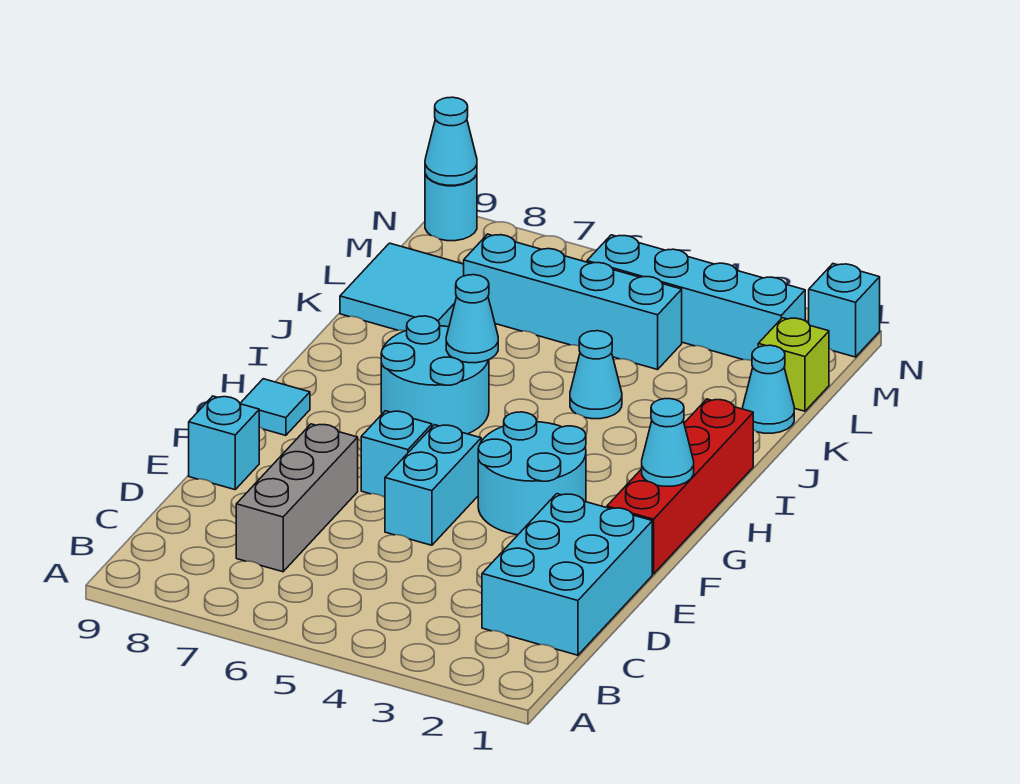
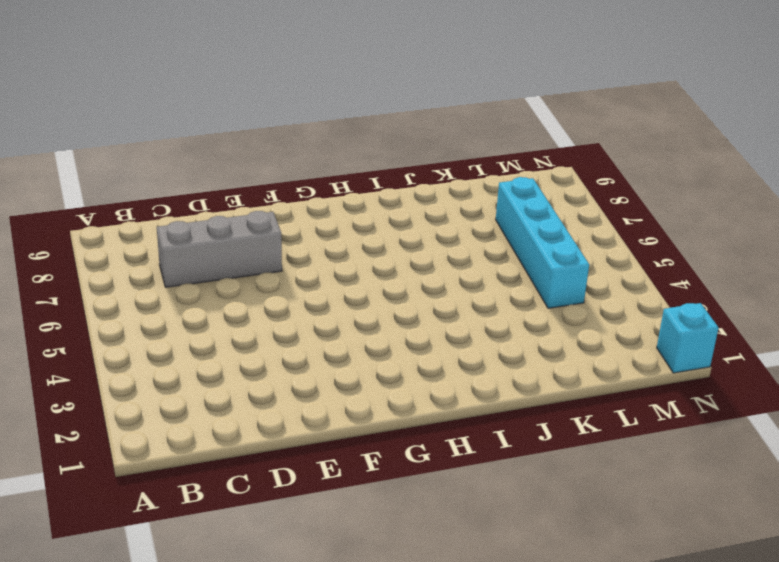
none -> cyan 2x3 brick [482,494,652,655]
none -> cyan 1x2 brick [385,425,481,545]
none -> cyan 1x1 brick [189,396,259,490]

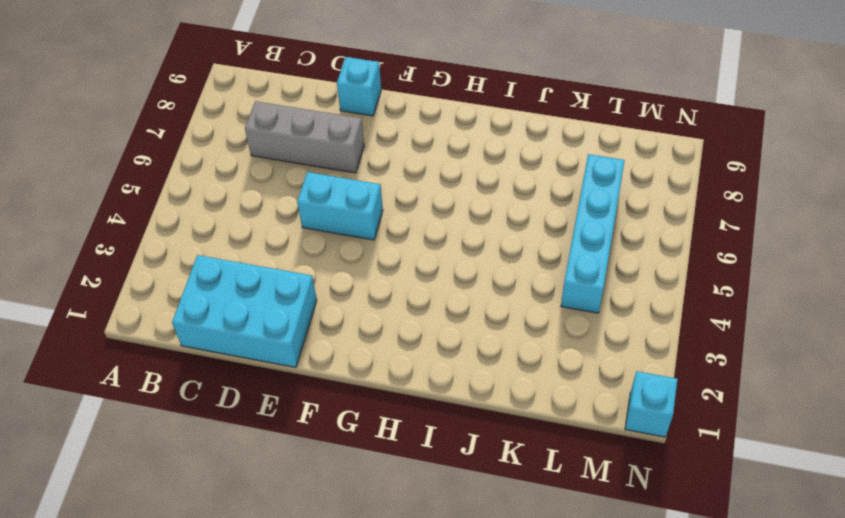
none -> red 1x4 brick [607,399,753,574]
none -> cyan 2x2 round brick [478,412,586,535]
none -> cyan 1x1 brick [361,411,432,497]

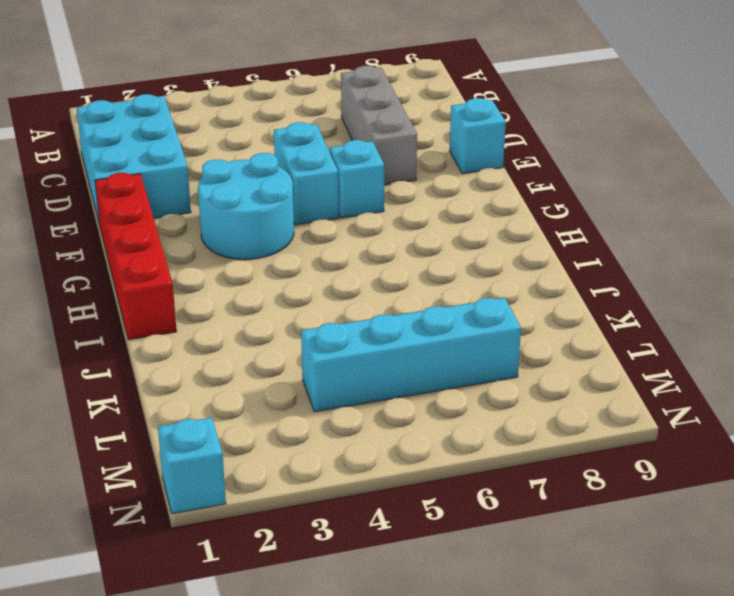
none -> cyan 1x1 tile [240,379,310,435]
none -> cyan 2x2 round brick [381,316,489,434]
none -> cyan 1x1 cone [570,331,622,419]

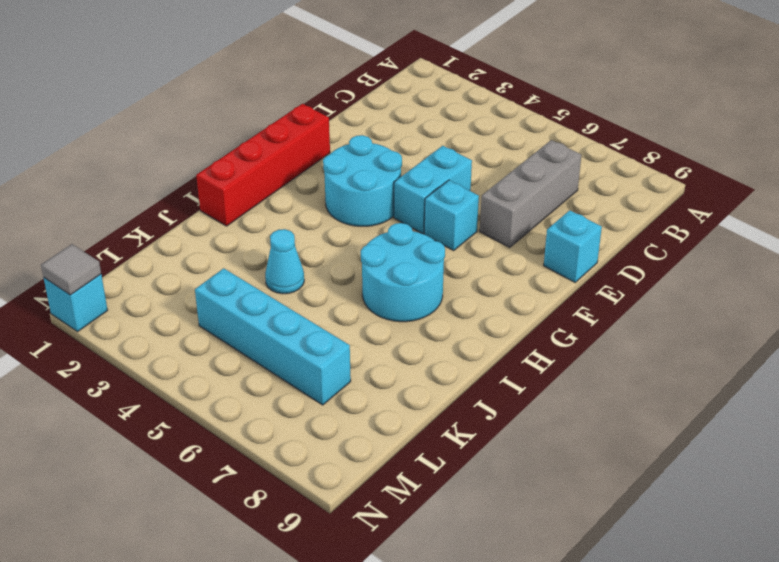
grey 1x1 tile [41,244,101,295] -> none
none -> cyan 2x3 brick [482,494,652,655]
none -> cyan 1x1 tile [240,379,310,435]
none -> cyan 1x1 cone [743,345,794,433]

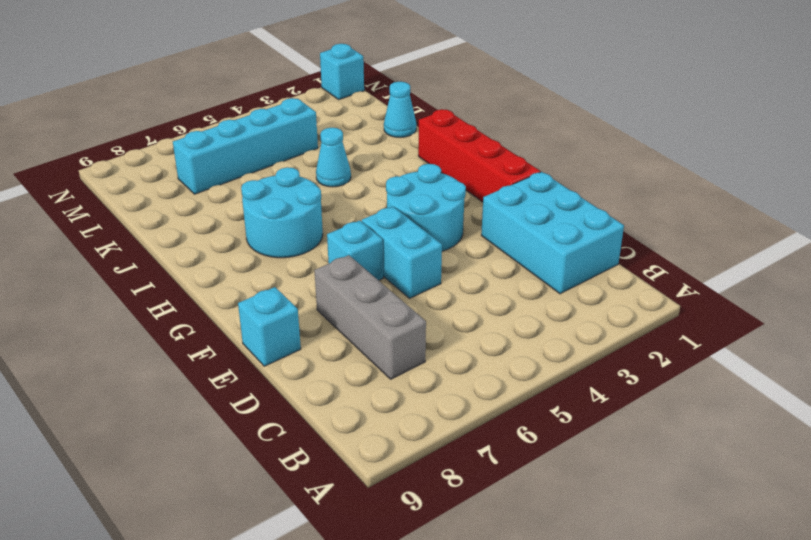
none -> cyan 1x1 tile [240,379,310,435]
none -> cyan 2x2 tile [340,243,464,331]
none -> lime 1x1 brick [758,318,829,411]

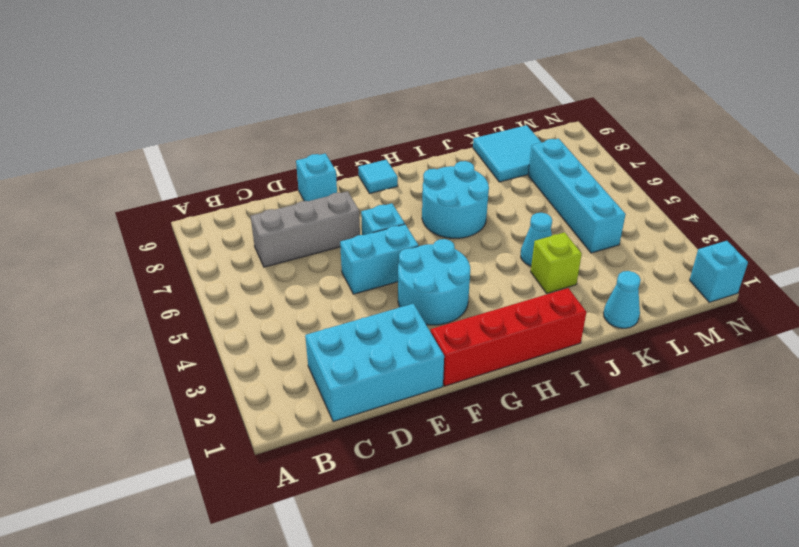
lime 1x1 brick [531,232,582,293] -> lime 1x1 brick moved to [758,318,829,411]
none -> cyan 1x4 brick [587,235,805,361]
none -> cyan 1x1 round brick [425,174,477,241]
none -> cyan 1x1 cone [642,399,694,486]

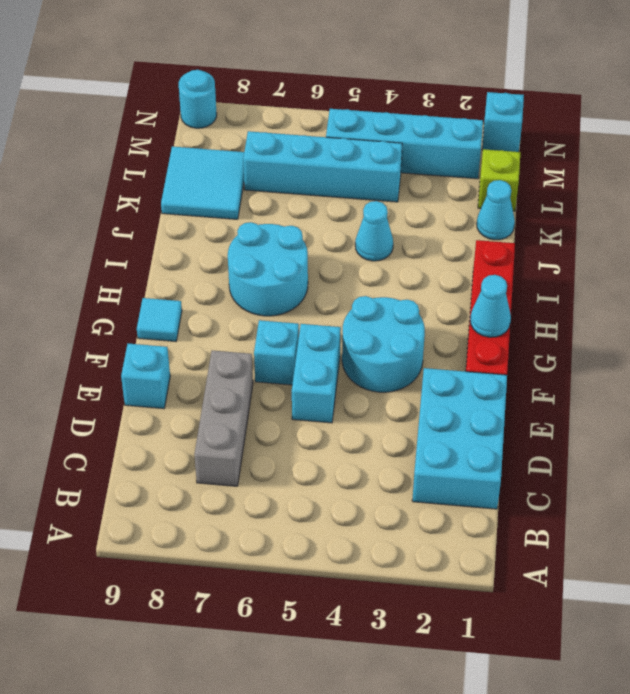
none -> cyan 1x1 cone [446,275,498,363]
none -> cyan 1x1 cone [425,97,477,185]

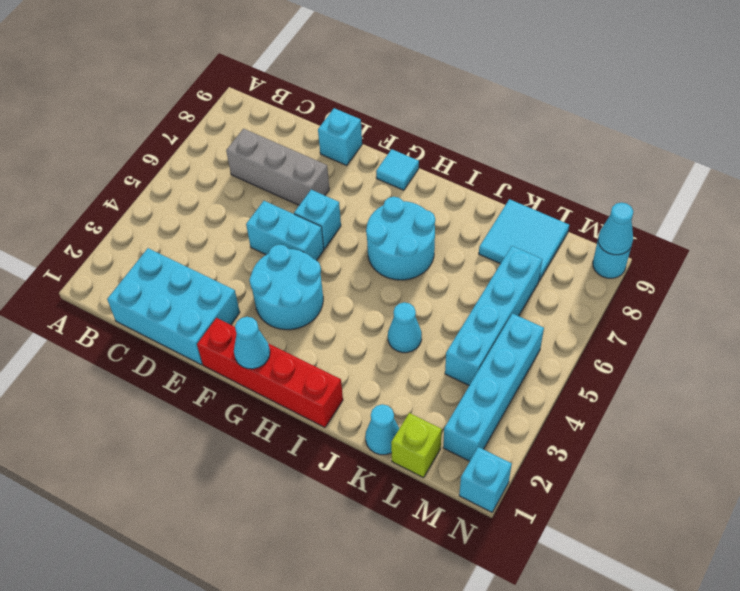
none -> cyan 1x1 cone [446,275,498,363]

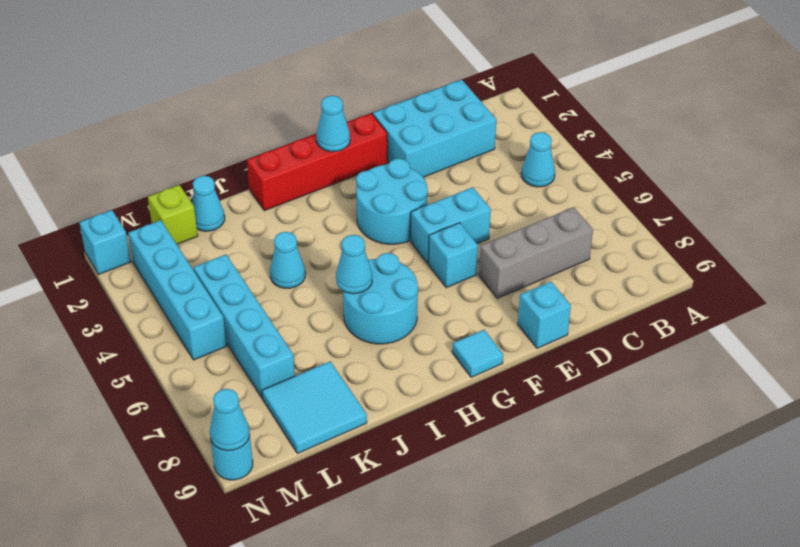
cyan 1x1 cone [521,132,555,187] -> none

